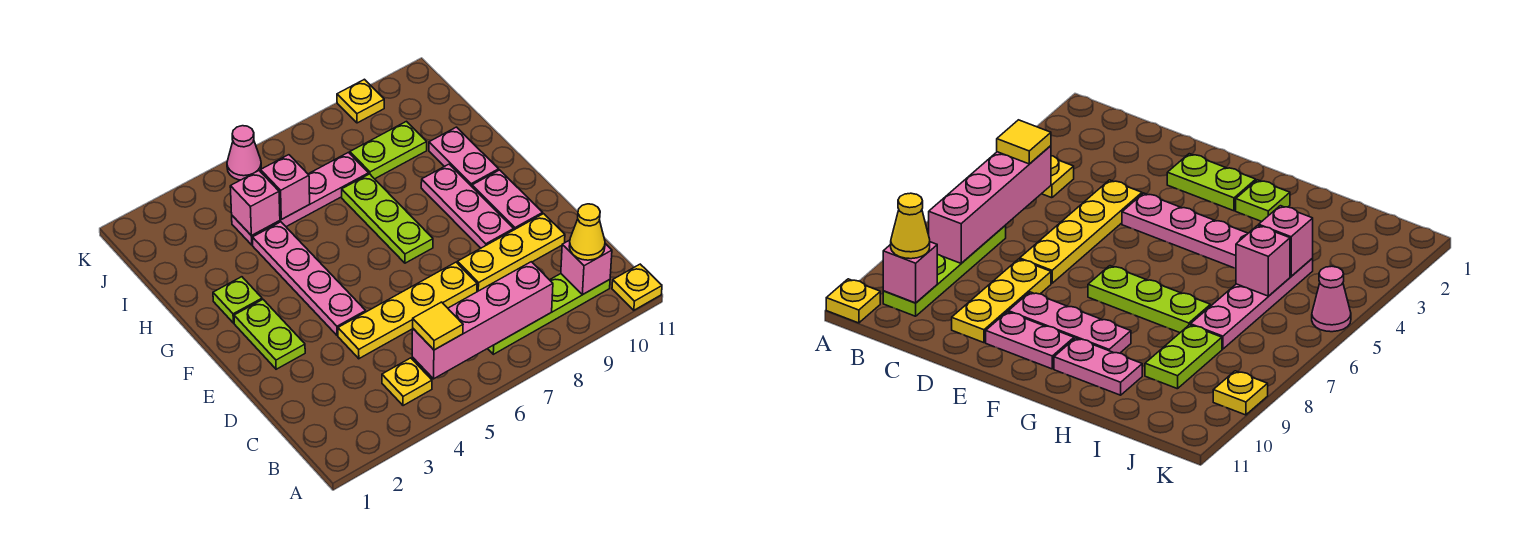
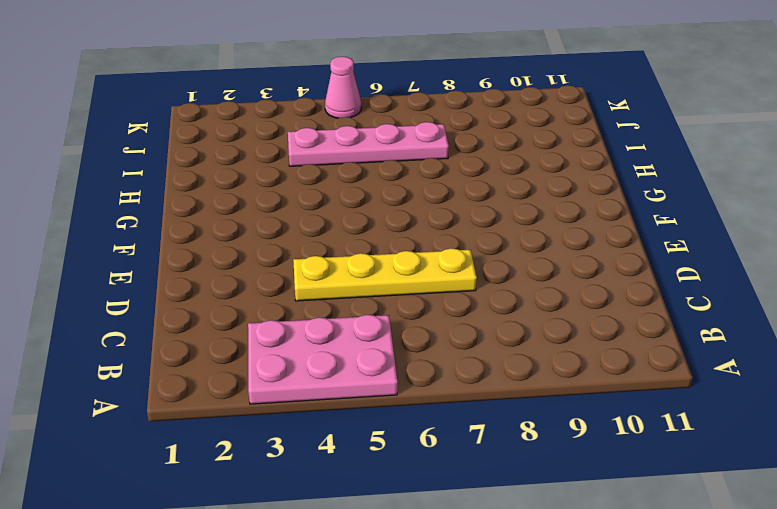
pink 2x3 plate [248,315,398,404] -> yellow 1x1 plate [382,358,432,406]
none -> yellow 1x1 plate [612,264,662,310]
none -> lime 1x4 plate [488,274,610,354]
none -> yellow 1x3 plate [458,214,565,291]

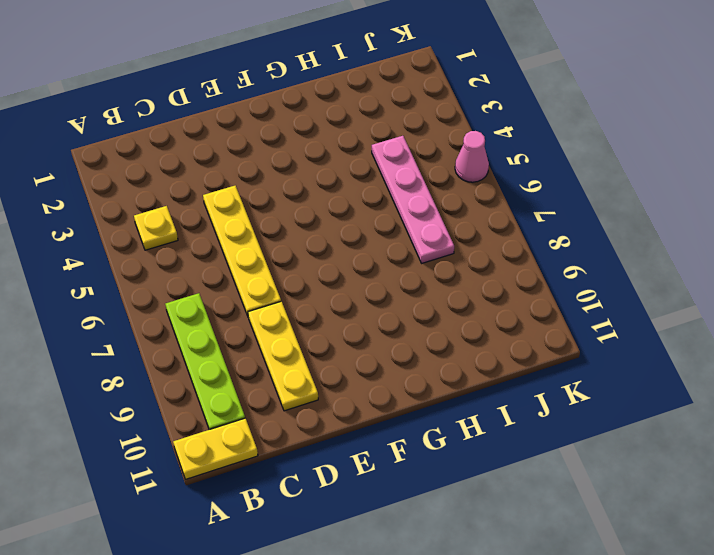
yellow 1x2 plate [173,418,258,479] -> yellow 1x1 plate [612,264,662,310]
none -> lime 1x2 plate [234,300,305,369]
none -> pink 1x4 plate [252,222,366,336]
none -> pink 1x3 plate [421,164,514,248]

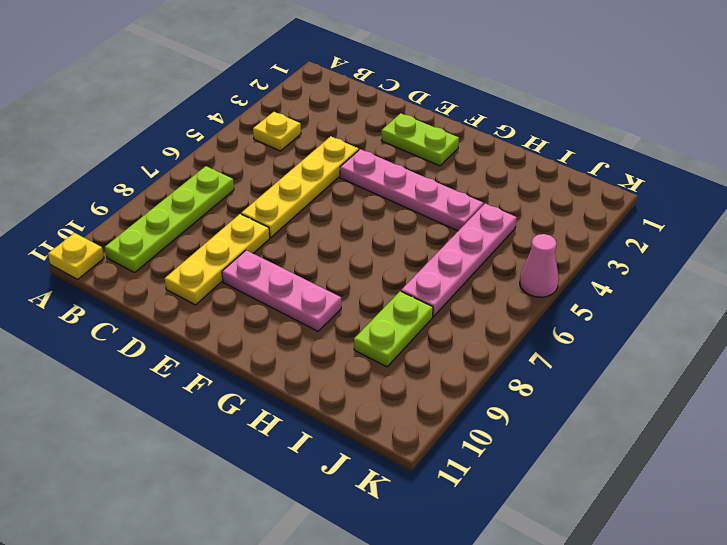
none -> pink 1x2 plate [472,170,543,230]
none -> lime 1x3 plate [342,174,433,263]
none -> lime 1x1 plate [213,277,262,323]

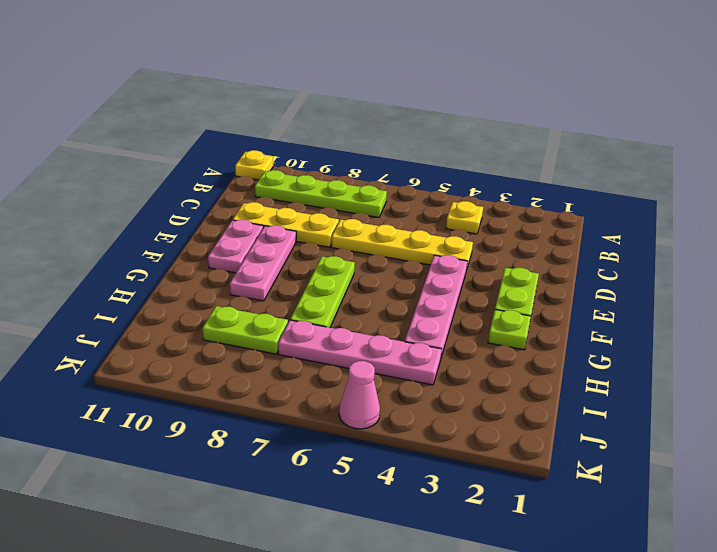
none -> pink 1x2 plate [429,127,499,186]
none -> yellow 1x1 plate [337,79,384,123]
none -> pink 1x4 brick [412,262,553,379]

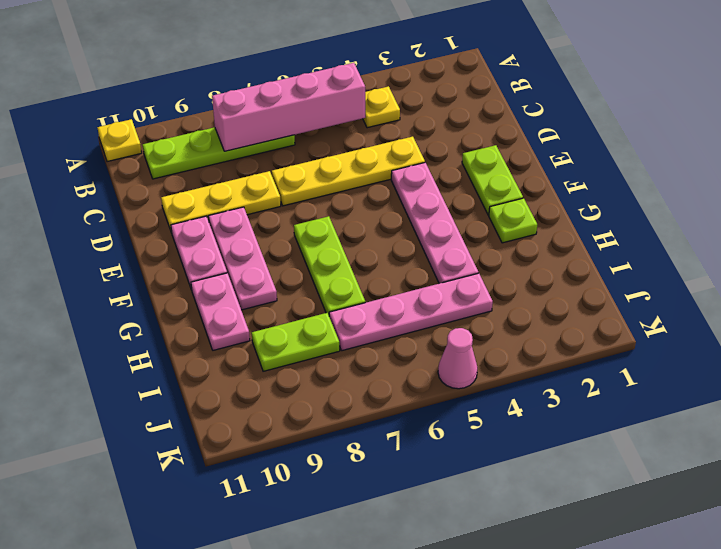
none -> yellow 1x1 plate [337,79,384,123]
none -> pink 1x1 brick [561,240,612,295]
none -> pink 1x1 brick [230,171,280,236]

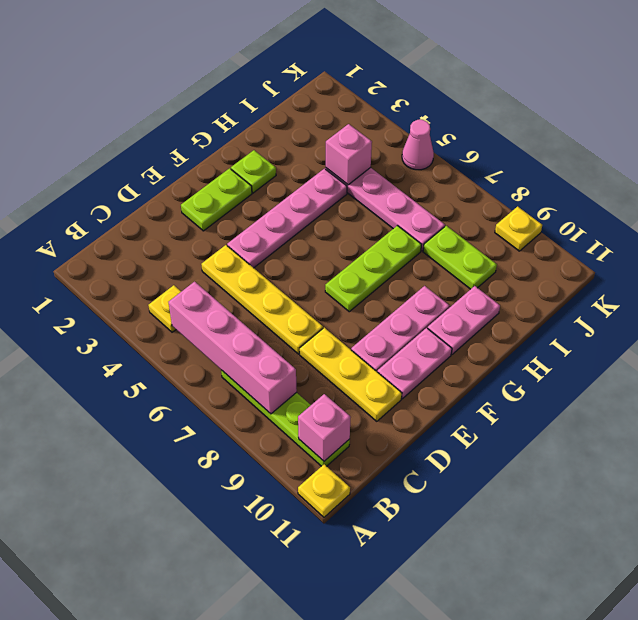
none -> pink 1x1 brick [261,155,310,219]
none -> yellow 1x1 tile [413,302,463,350]
none -> yellow 1x1 cone [569,204,605,260]

